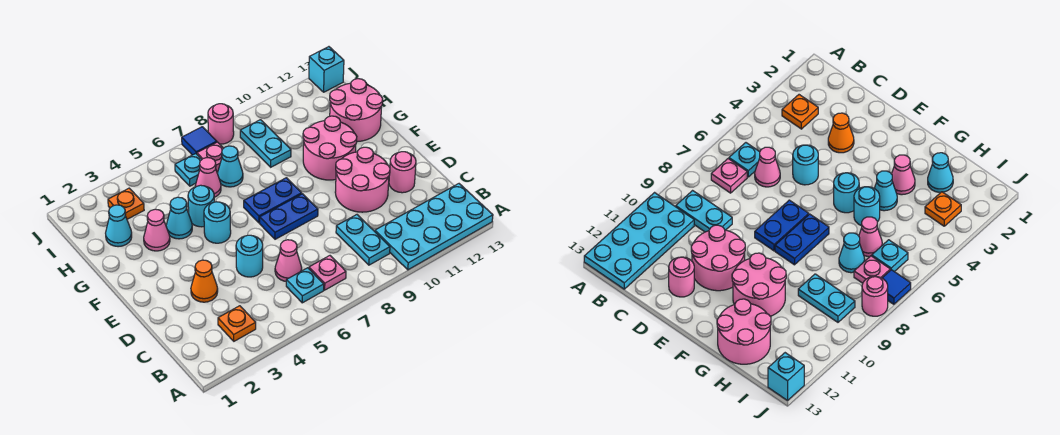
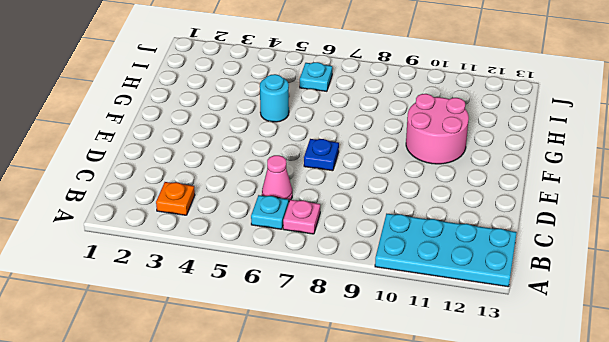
blue 1x1 plate [304,139,339,171] -> blue 1x2 plate [260,194,318,239]
none -> cyan 1x2 plate [336,215,390,265]
none -> orange 1x1 cone [191,260,218,302]
none -> cyan 1x1 round brick [236,235,263,277]

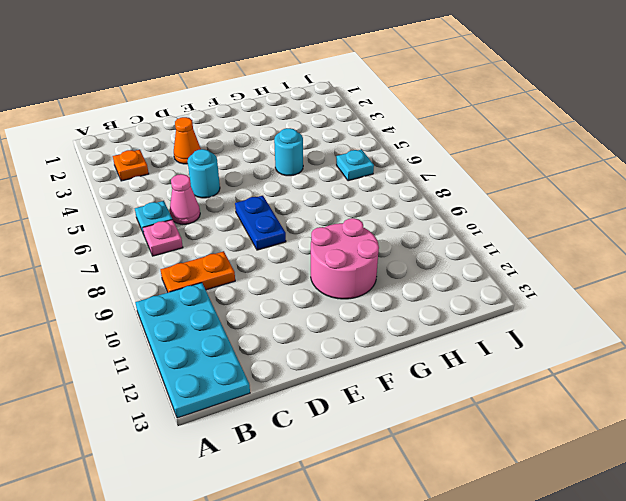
orange 1x2 plate [161,251,235,292] -> cyan 1x2 plate [336,215,390,265]
none -> pink 2x2 round brick [335,147,390,212]
none -> pink 1x1 round brick [389,152,416,193]
none -> cyan 1x1 round brick [204,202,231,243]

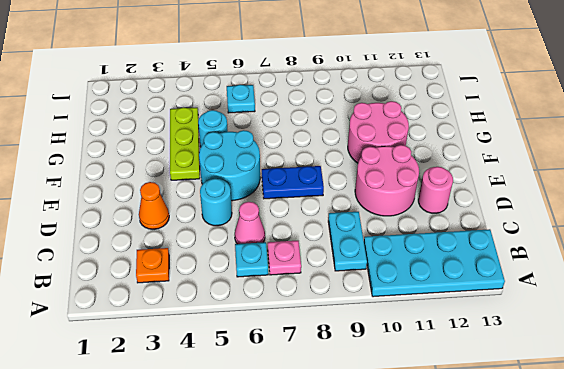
cyan 2x2 round brick [199,130,260,201] -> cyan 1x1 round brick [204,202,231,243]
lime 1x3 plate [170,107,200,180] -> cyan 1x1 cone [166,197,192,239]
none -> blue 1x2 plate [244,178,302,223]
none -> pink 1x1 cone [144,209,170,251]
none -> pink 2x2 round brick [330,79,383,142]

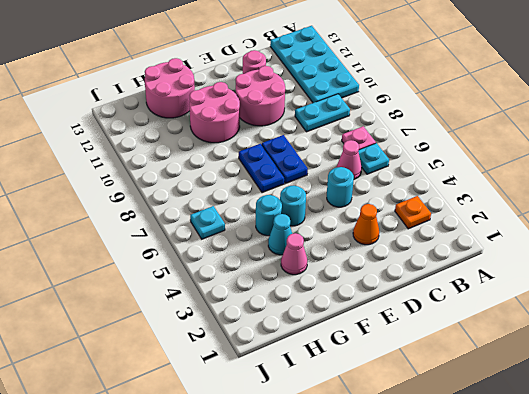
none -> cyan 1x1 cone [106,205,132,247]
none -> pink 1x1 cone [195,158,221,197]
none -> cyan 1x1 cone [218,146,243,187]

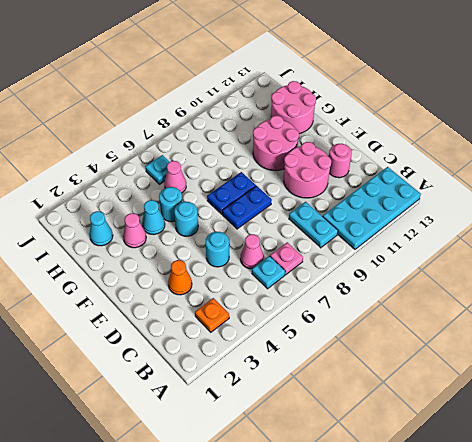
none -> cyan 1x1 cone [218,146,243,187]
none -> cyan 1x2 plate [240,120,291,167]
none -> orange 1x1 plate [108,188,144,219]

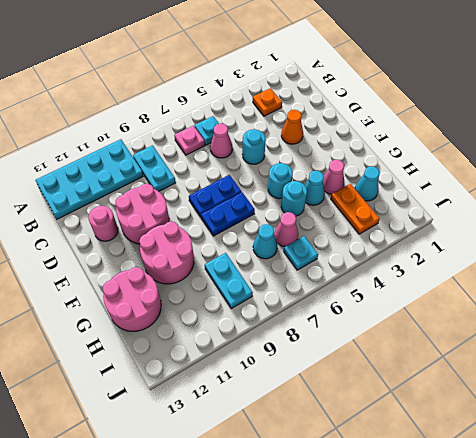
orange 1x2 plate [331,184,380,234] -> orange 1x1 plate [108,188,144,219]
none -> pink 1x1 plate [197,142,223,172]
none -> blue 1x1 tile [182,127,217,155]
none -> pink 1x1 round brick [208,104,234,144]

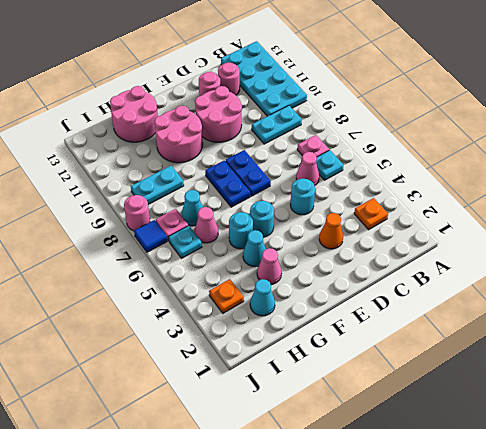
pink 1x1 round brick [218,62,240,95] -> none
none -> cyan 1x1 brick [309,47,344,92]

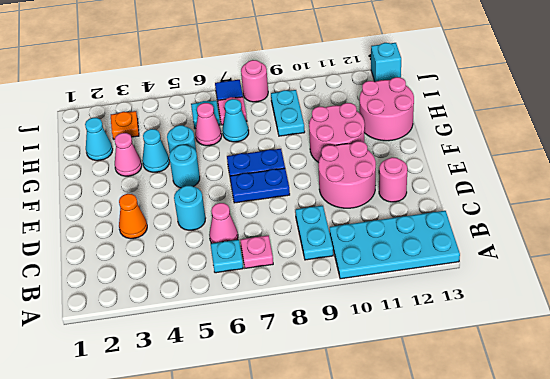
none -> orange 1x1 plate [218,306,256,341]

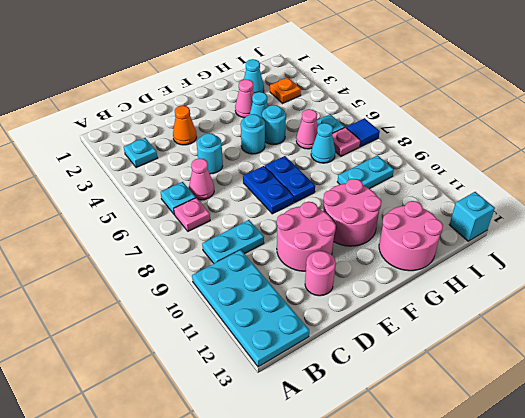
cyan 1x1 plate [124,138,158,168] -> orange 1x1 plate [218,306,256,341]
none -> pink 1x1 round brick [208,104,234,144]

